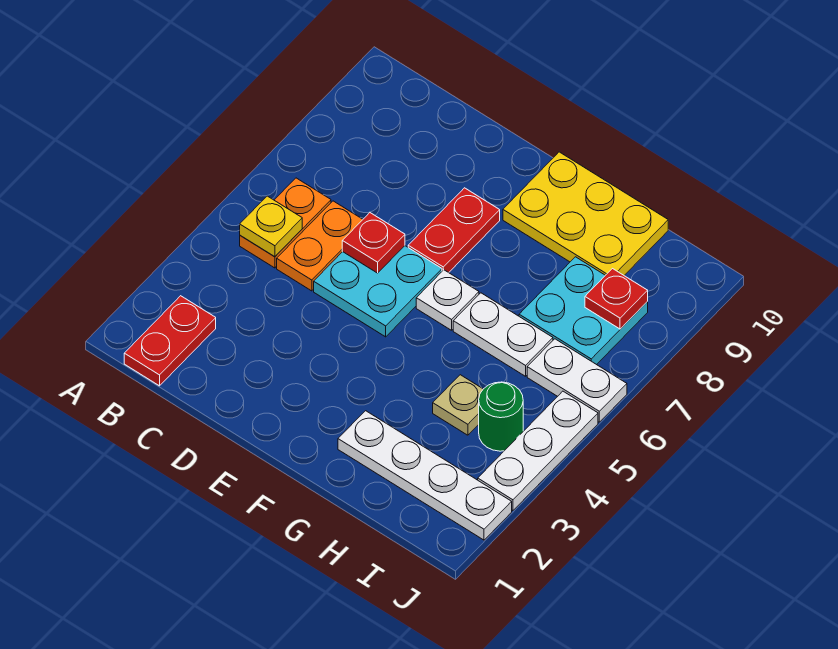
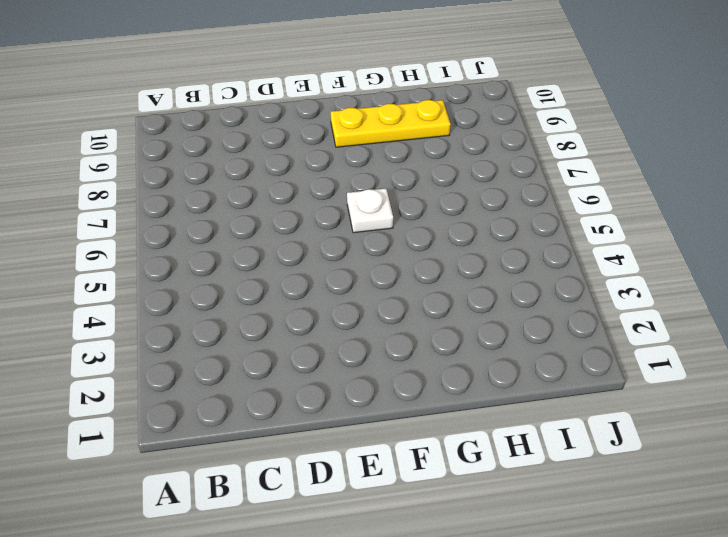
yellow 1x3 plate [331,100,451,147] -> yellow 2x3 plate [503,152,668,275]
none -> red 1x2 plate [124,296,216,386]
none -> orange 1x2 plate [240,178,331,268]
none -> orange 1x2 plate [277,201,363,291]

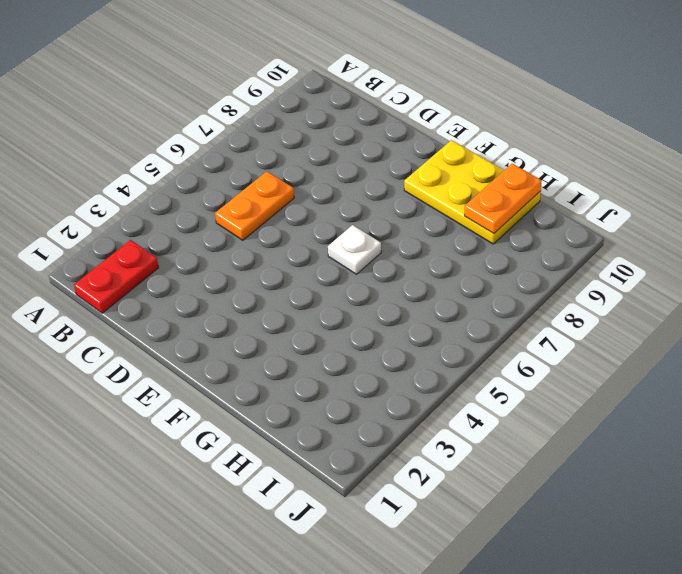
orange 1x2 plate [464,164,542,233] -> orange 1x2 plate moved to [240,178,331,268]
none -> cyan 2x2 plate [314,246,442,337]
none -> red 1x2 plate [408,188,500,273]
none -> white 1x4 plate [338,411,512,540]

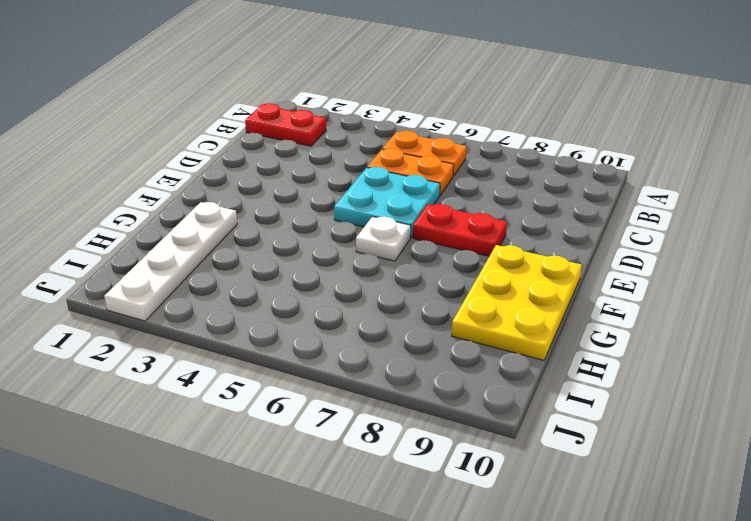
none -> white 1x2 plate [453,293,553,376]
none -> tan 1x1 plate [433,375,483,435]
none -> cyan 2x2 plate [519,257,648,365]

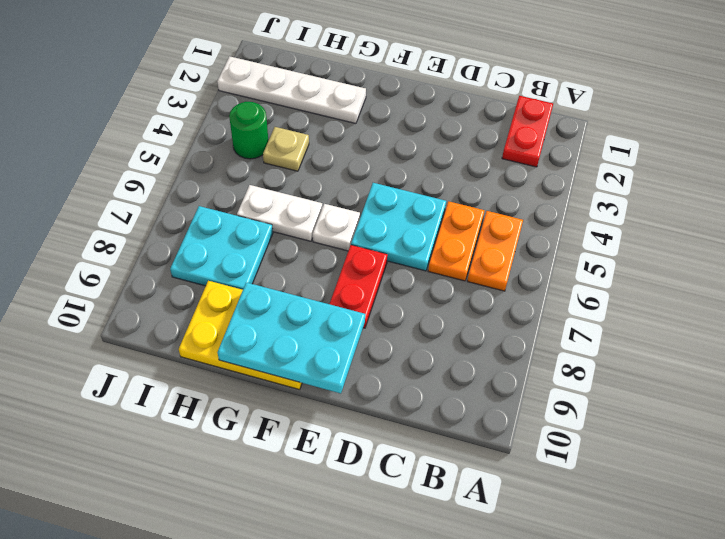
cyan 2x3 plate [218,282,365,393] -> none
none -> white 1x2 plate [527,339,627,422]
none -> white 1x3 plate [478,391,598,511]
none -> yellow 1x1 plate [240,196,302,257]

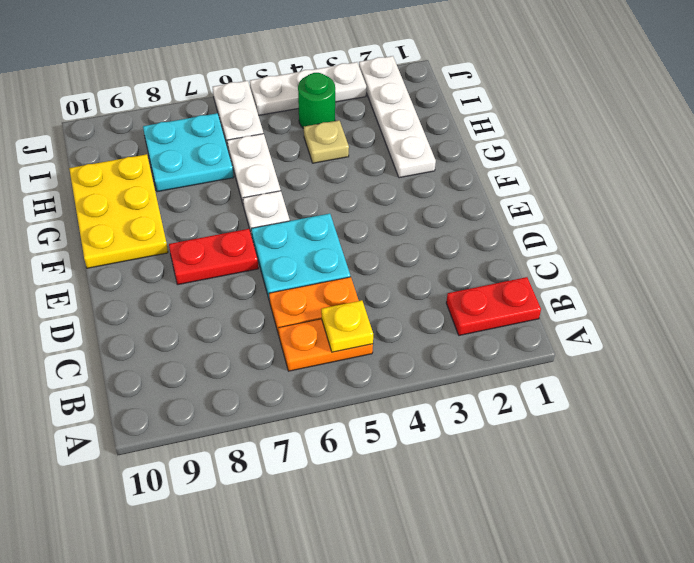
none -> red 1x1 plate [342,213,405,273]
none -> red 1x1 plate [585,269,648,329]

